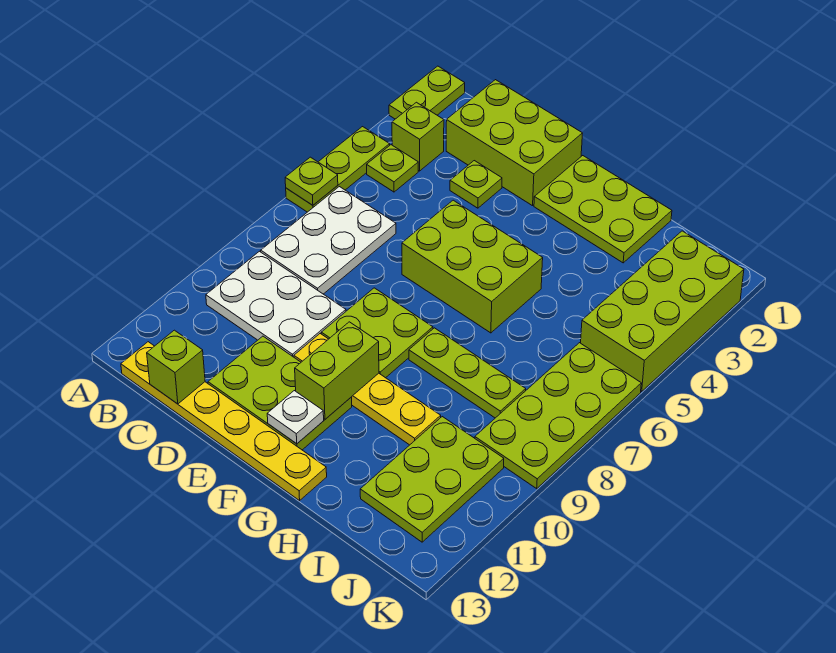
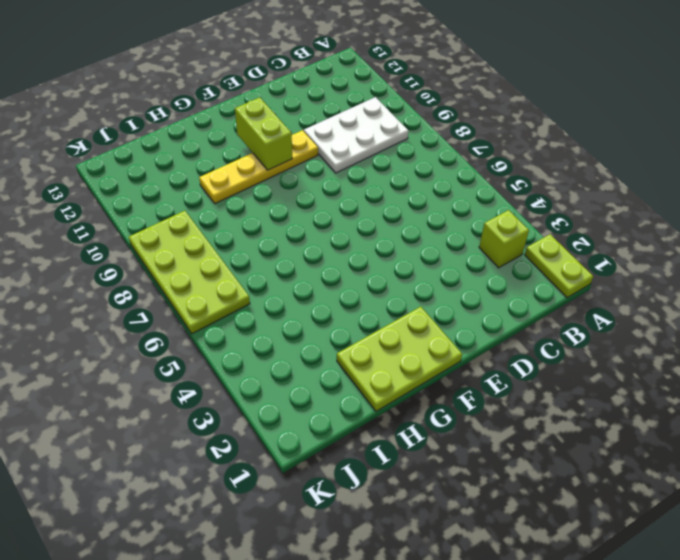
none -> lime 1x3 plate [286,127,390,212]
none -> lime 1x1 plate [367,145,418,192]
none -> white 2x3 plate [261,187,396,294]

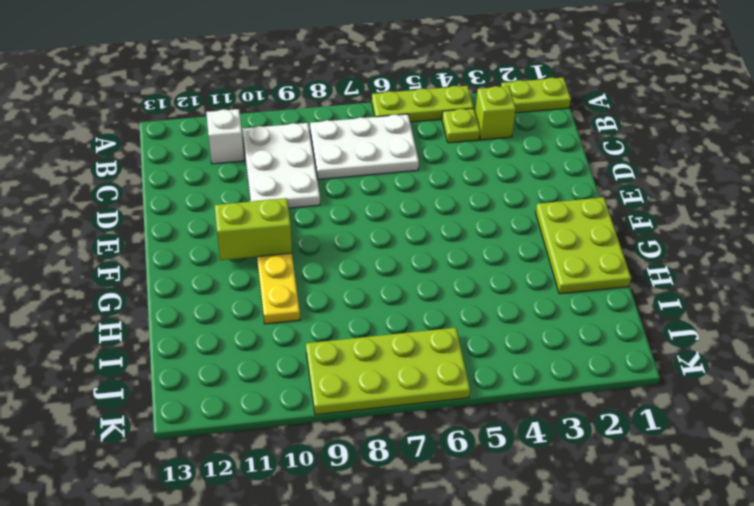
white 1x1 brick [206,109,244,164] -> none
none -> yellow 1x6 plate [121,342,327,501]
none -> lime 2x3 brick [446,80,583,206]
none -> lime 1x1 plate [450,161,502,208]

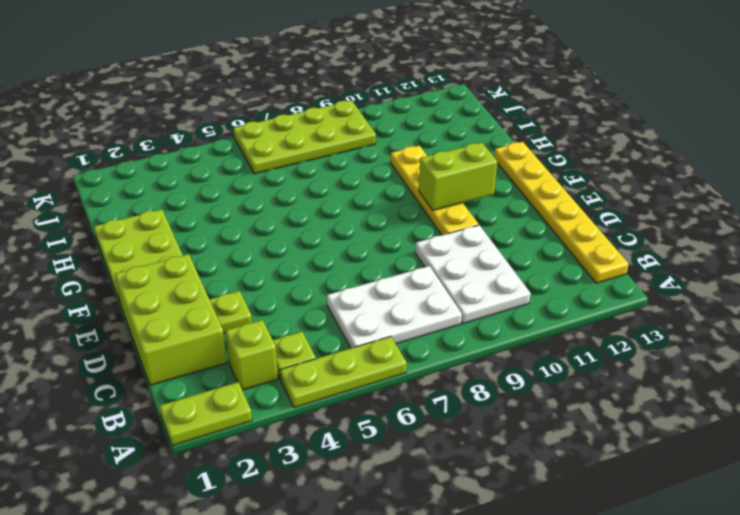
none -> lime 2x3 plate [208,336,352,450]
none -> lime 2x3 brick [402,200,543,333]
none -> lime 2x2 plate [321,288,433,378]

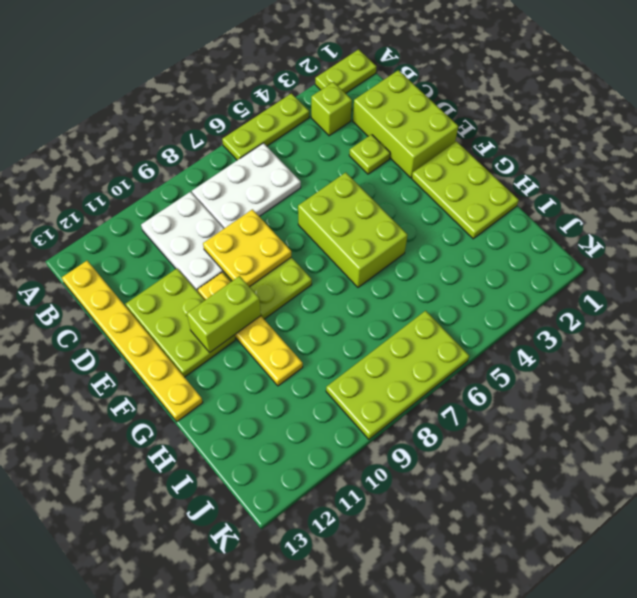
yellow 2x2 plate [203,209,291,287] -> none
none -> lime 1x1 plate [367,145,418,192]
none -> lime 1x3 plate [409,328,526,418]
none -> lime 2x3 plate [360,417,504,542]

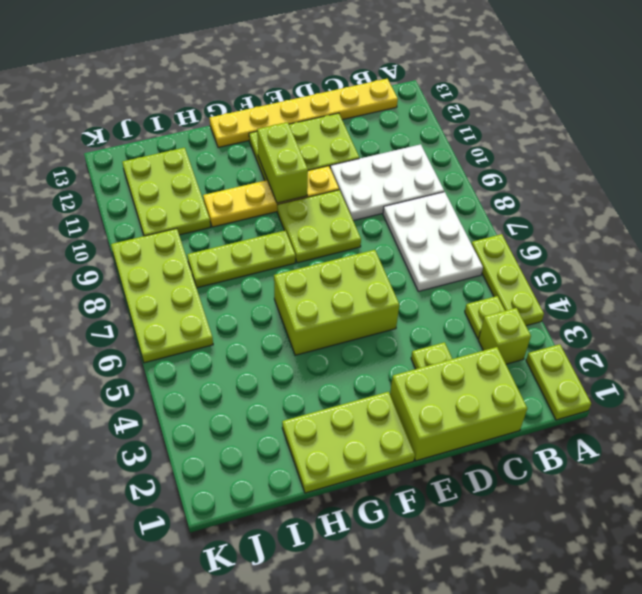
none -> lime 2x4 brick [581,231,744,391]
none -> lime 1x1 plate [285,157,338,205]
none -> lime 1x1 brick [147,330,205,404]

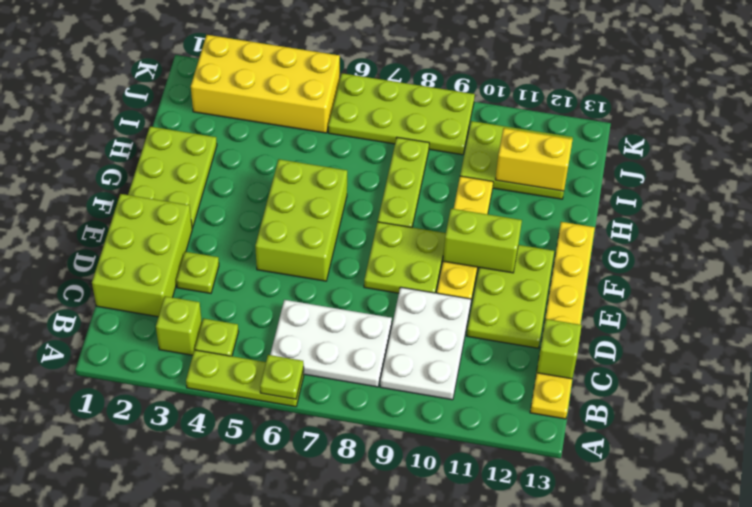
yellow 1x2 brick [495,128,573,191] -> none
yellow 2x4 brick [191,35,340,133] -> lime 2x4 brick [581,231,744,391]
none -> lime 1x2 plate [389,66,465,119]
none -> white 1x1 plate [267,391,324,444]

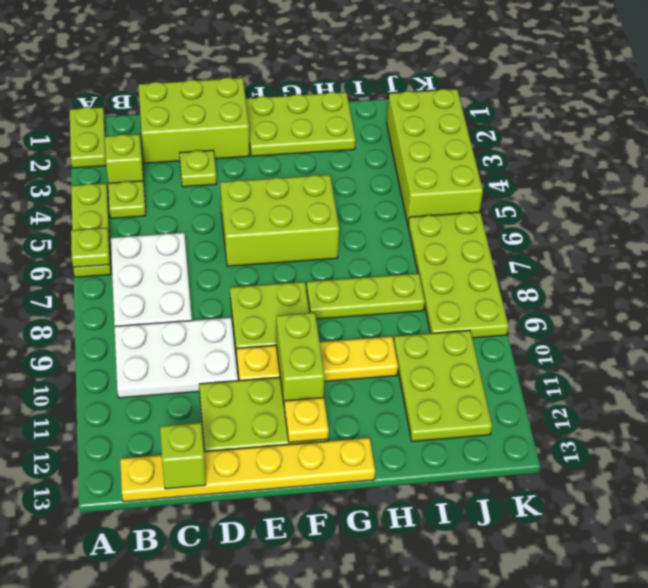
yellow 1x1 plate [285,398,329,443] -> white 1x1 plate [267,391,324,444]

